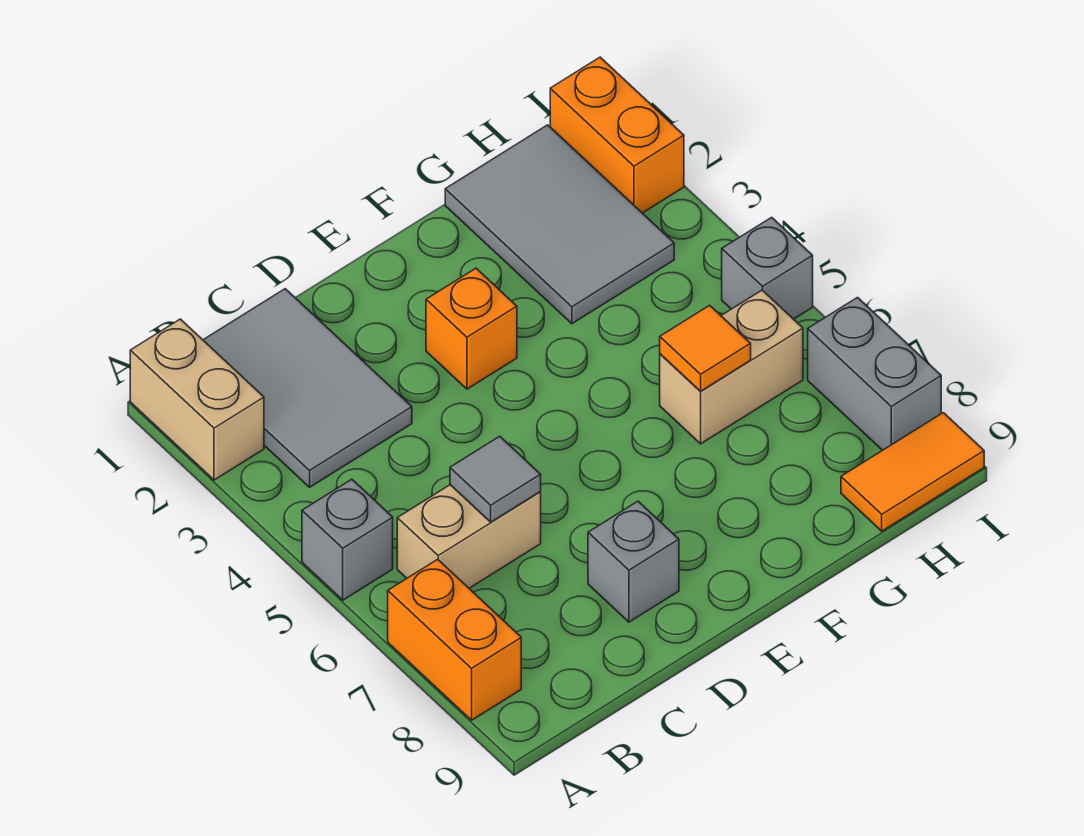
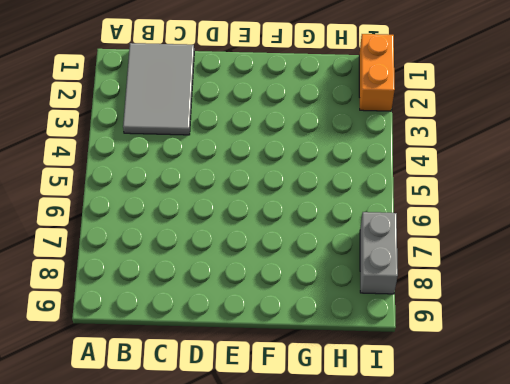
none -> tan 1x2 brick [130,319,264,480]
none -> grey 1x1 brick [302,479,393,600]
none -> orange 1x2 brick [388,559,521,720]

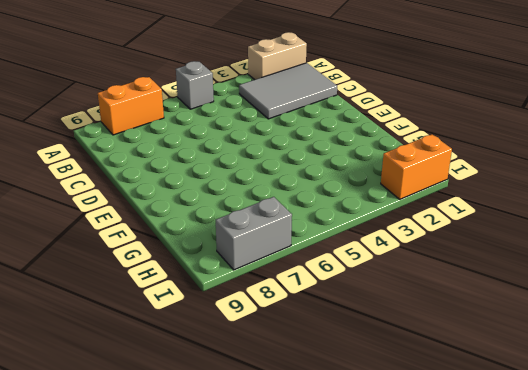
none -> tan 1x2 brick [397,485,541,588]
none -> grey 1x1 brick [588,501,679,622]
none -> orange 1x1 brick [426,268,517,389]

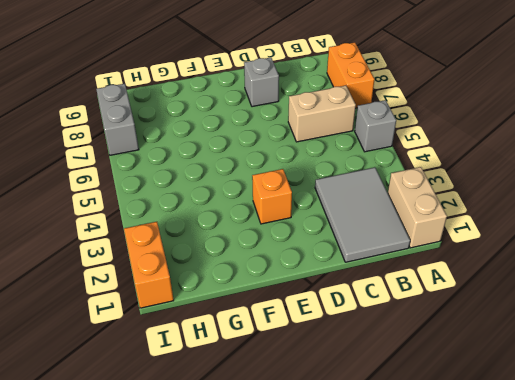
none -> grey 2x3 tile [445,125,674,324]
none -> tan 1x2 brick [660,290,803,444]
none -> orange 1x2 tile [841,413,984,531]

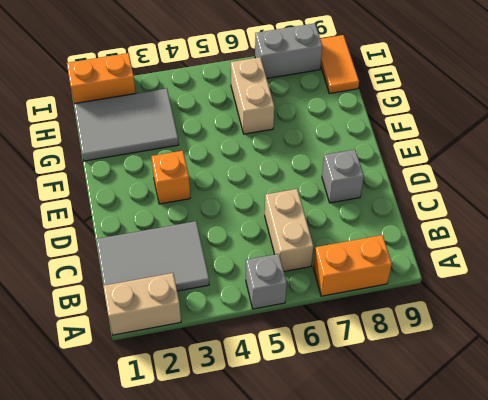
none -> grey 1x1 brick [722,217,813,319]
none -> grey 1x1 tile [450,436,541,522]
none -> orange 1x1 tile [660,305,751,391]

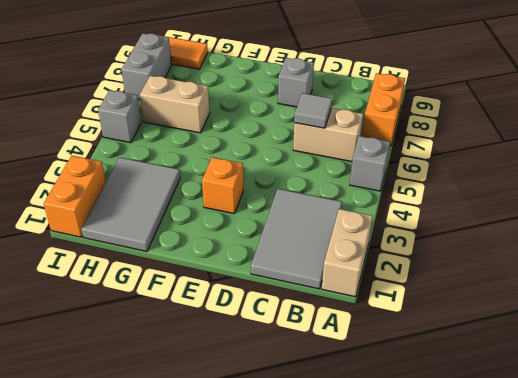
none -> orange 1x1 tile [660,305,751,391]

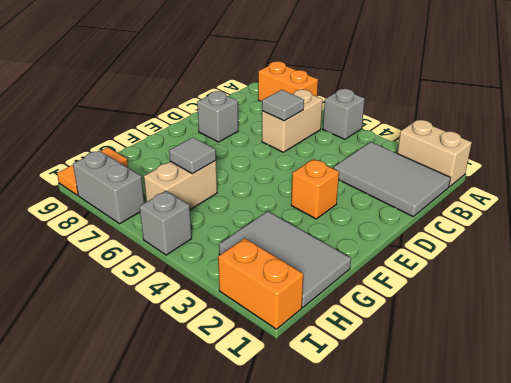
grey 1x1 tile [169,137,216,174] -> orange 1x1 tile [660,305,751,391]

